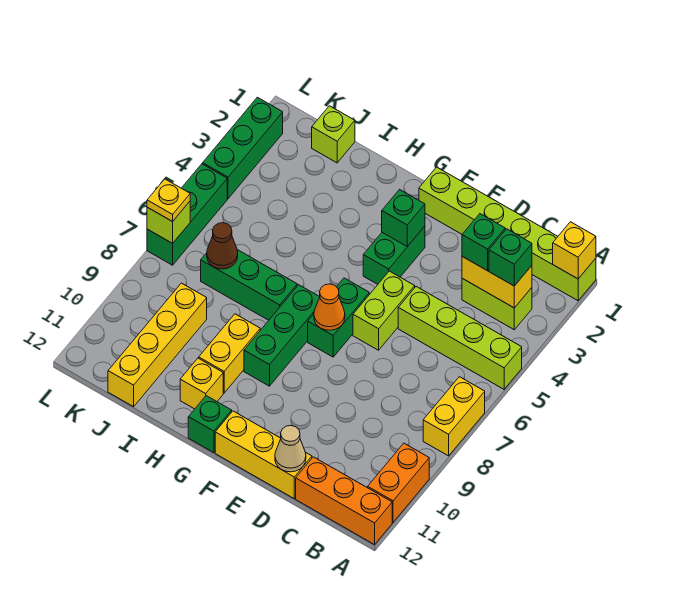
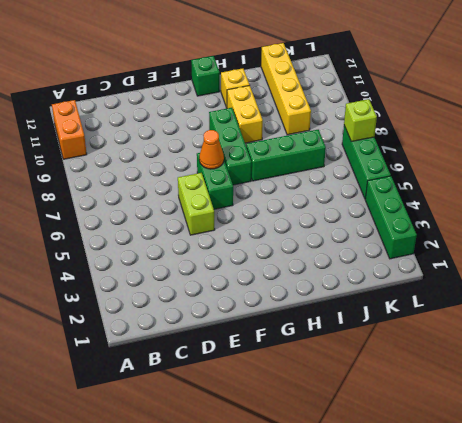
none -> lime 1x6 brick [419,167,596,301]
none -> lime 1x4 brick [398,287,522,389]
none -> yellow 1x2 brick [423,377,485,456]

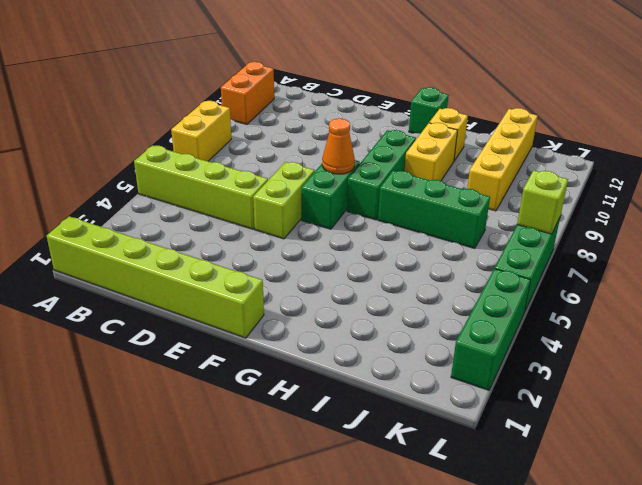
none -> orange 1x3 brick [296,457,392,545]
none -> lime 1x2 brick [462,278,532,330]
none -> yellow 1x3 brick [215,411,312,498]

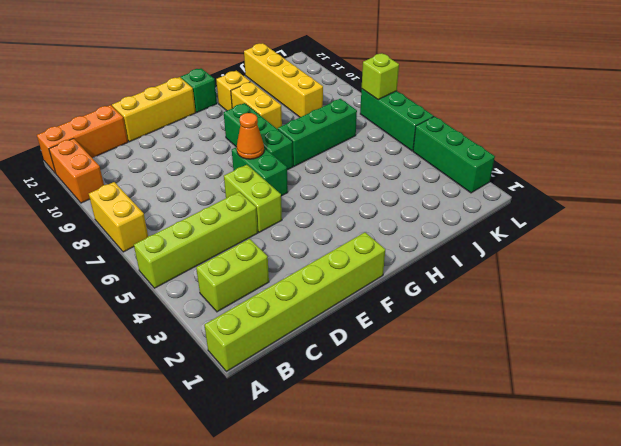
none -> green 1x2 brick [363,226,425,284]
none -> lime 1x1 brick [312,106,355,163]
none -> yellow 1x1 brick [553,222,596,279]

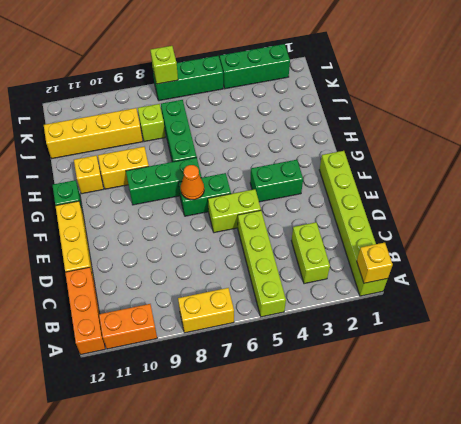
lime 1x1 brick [138,104,165,142] -> lime 1x1 brick moved to [312,106,355,163]
none -> yellow 1x2 brick [462,257,532,308]
none -> tan 1x1 cone [275,426,306,472]
none -> green 1x1 brick [382,190,425,246]

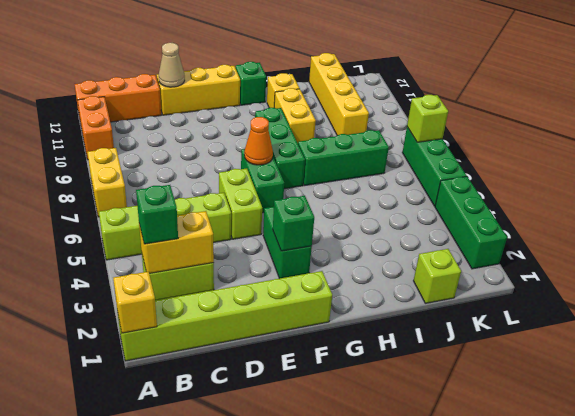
none -> brown 1x1 cone [207,223,238,269]
none -> green 1x1 brick [462,214,505,271]
none -> yellow 1x1 plate [147,179,190,222]

